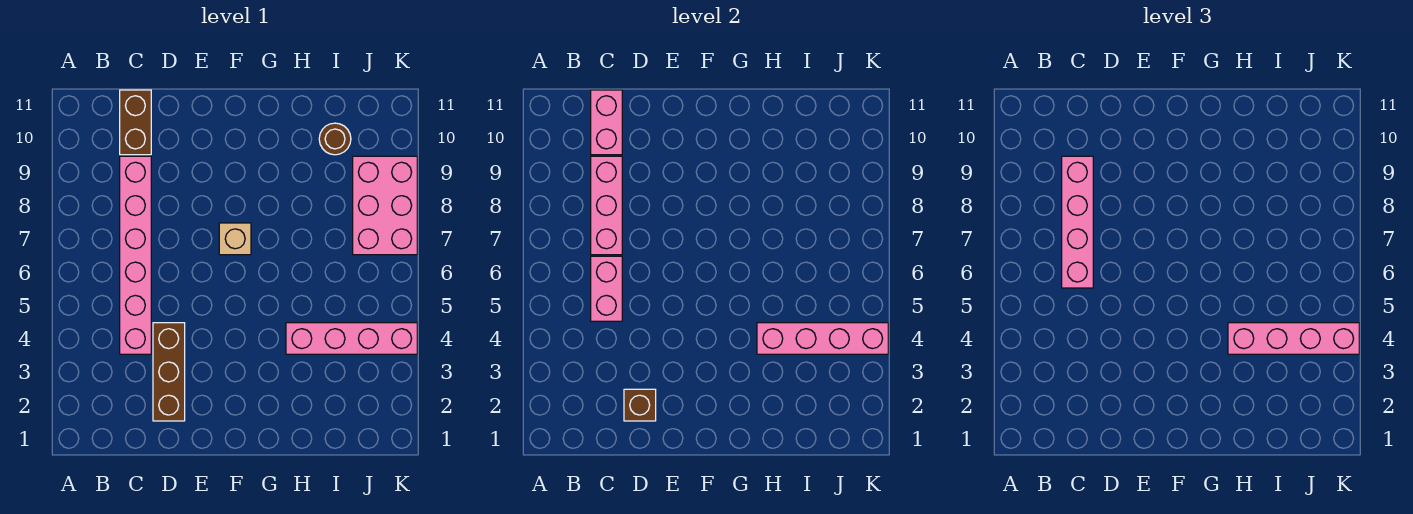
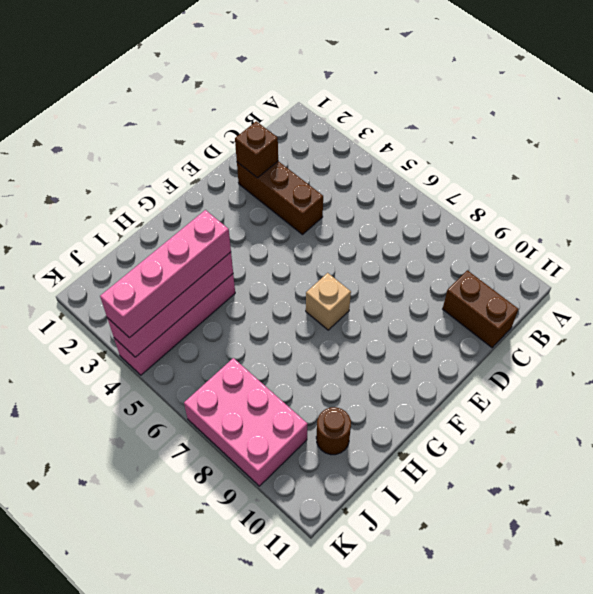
none -> pink 1x6 brick [120,156,151,354]
none -> pink 1x2 brick [591,256,622,321]
none -> pink 1x3 brick [591,156,622,255]

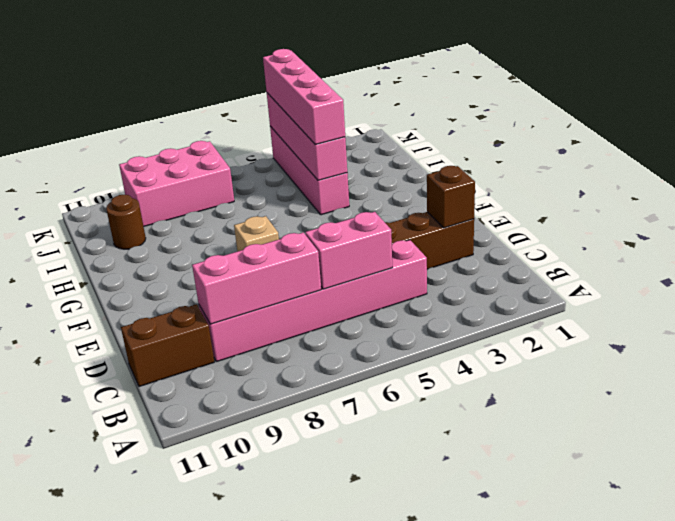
none -> pink 1x2 brick [591,90,622,155]
none -> pink 1x4 brick [1062,156,1093,288]

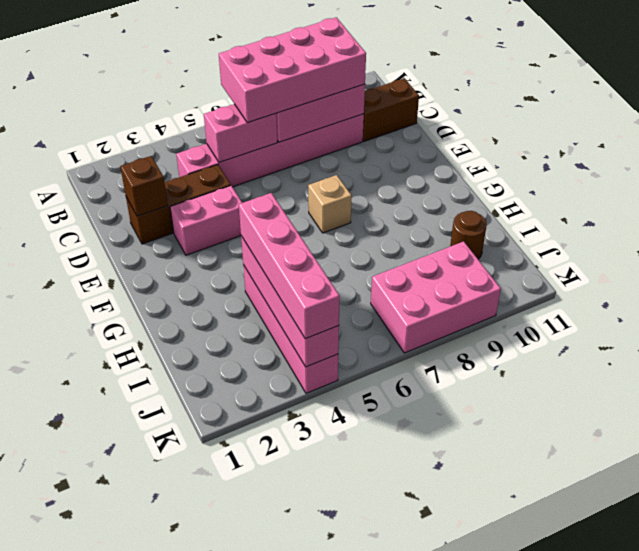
pink 2x4 brick [219,17,366,123] -> pink 1x4 brick [1062,156,1093,288]
pink 1x2 brick [170,186,242,255] -> pink 1x2 brick moved to [591,90,622,155]

